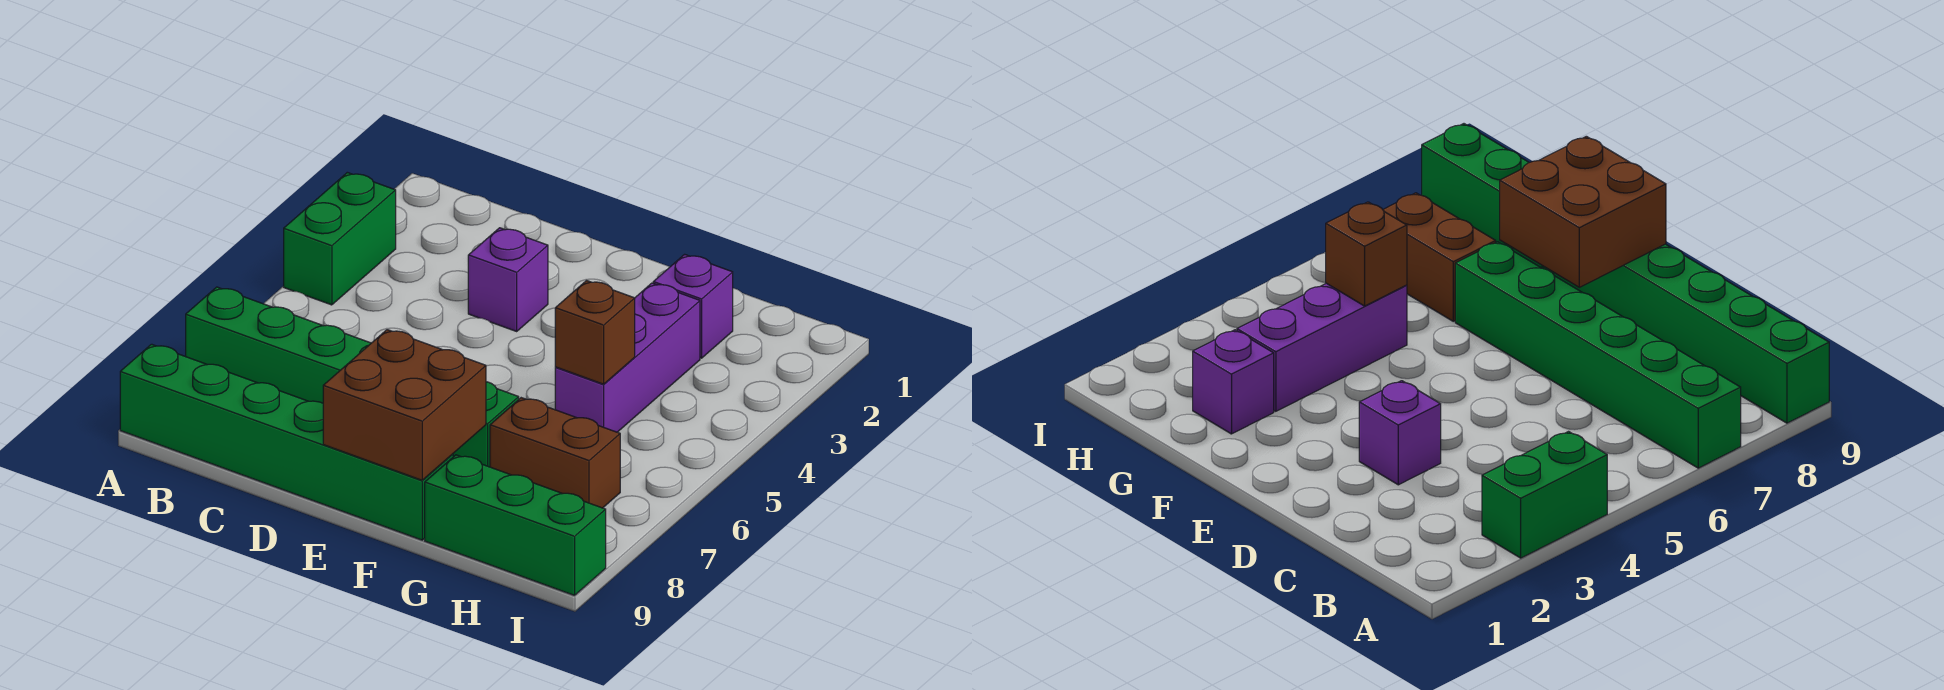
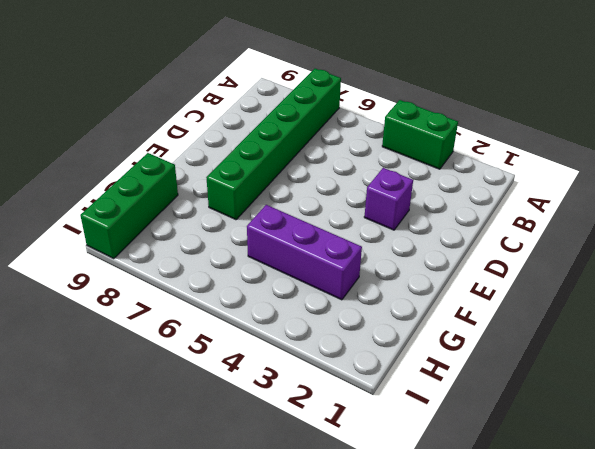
none -> green 1x6 brick [120,344,453,540]
none -> purple 1x1 brick [653,254,733,358]

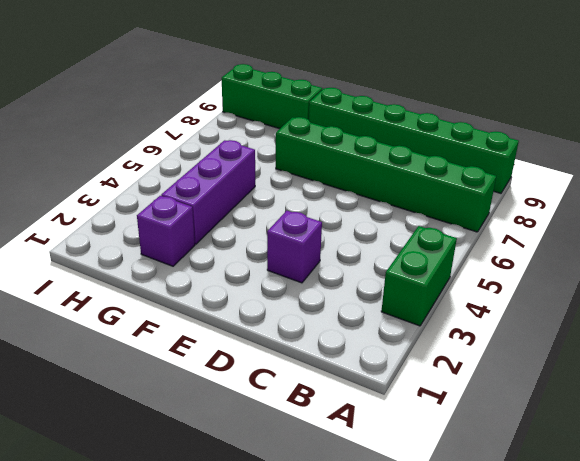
none -> brown 1x2 brick [490,398,620,508]
none -> brown 2x2 brick [323,330,486,480]

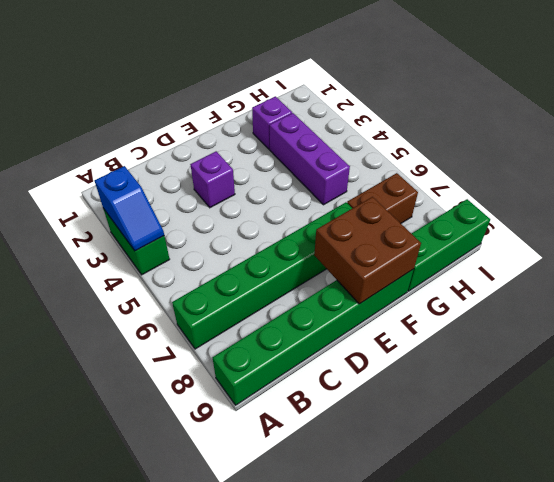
blue 1x2 slope [95,166,164,251] -> none
none -> brown 1x1 brick [555,281,635,384]

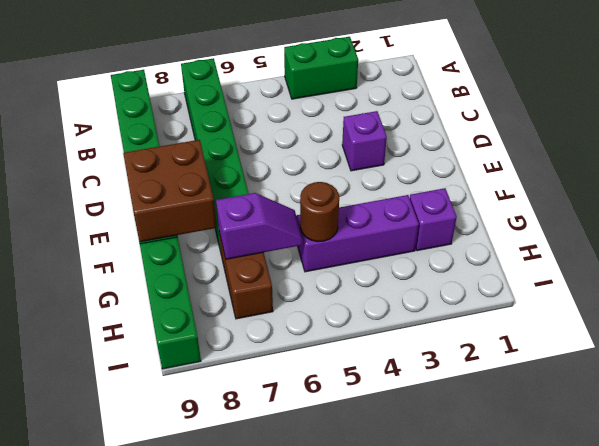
brown 1x1 round brick [300,182,339,242] -> brown 1x1 brick [555,281,635,384]
purple 1x2 slope [216,193,303,259] -> none

